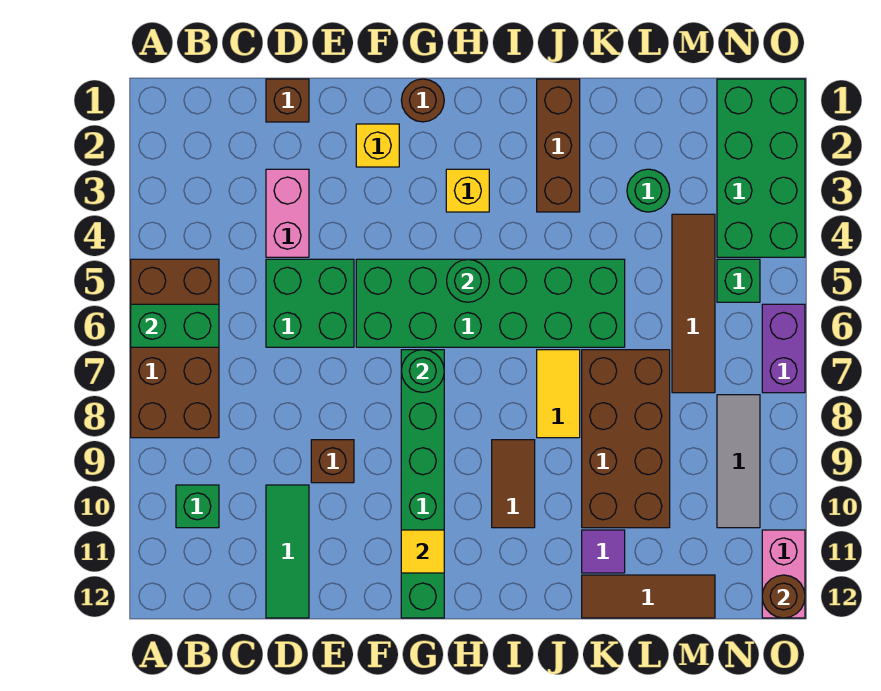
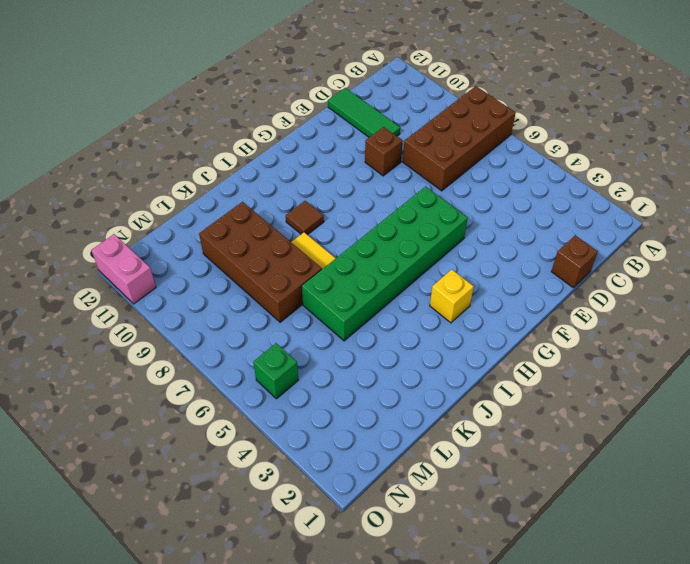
brown 2x4 brick [403,86,516,191] -> brown 2x4 brick turned to [131,259,219,438]
brown 1x1 tile [286,201,324,235] -> brown 1x2 tile [492,440,535,528]
none -> green 1x1 brick [176,485,219,528]
none -> pink 1x2 brick [266,169,309,257]
none -> green 2x2 brick [266,259,354,347]
none -> yellow 1x1 brick [356,124,399,167]

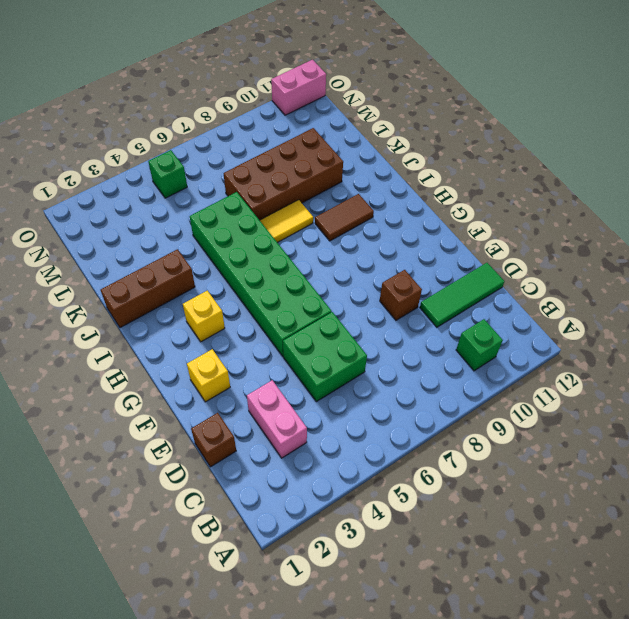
pink 1x2 brick [247,380,307,458] -> pink 1x2 brick turned to [266,169,309,257]
none -> brown 2x4 brick [131,259,219,438]
none -> brown 1x1 round brick [401,79,444,122]
none -> green 1x6 brick [401,350,444,618]
none -> purple 1x1 tile [582,530,625,573]

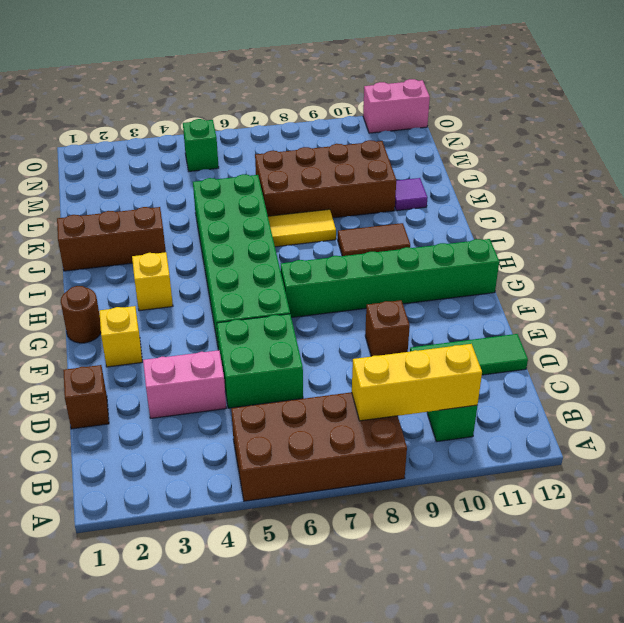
yellow 1x3 brick [352,344,482,421] -> none
none -> brown 1x3 tile [582,575,715,618]
none -> green 1x1 round brick [627,169,670,212]
none -> brown 1x4 tile [672,214,715,393]
none -> green 2x4 brick [717,79,805,257]

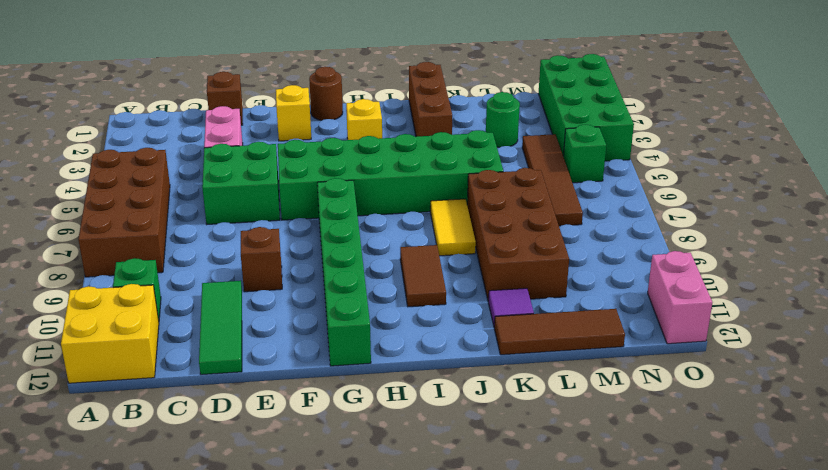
yellow 2x2 brick [61,284,159,383] -> none
none -> grey 1x3 tile [717,395,760,528]
none -> purple 1x2 brick [762,304,805,393]
none -> green 1x2 brick [131,304,219,347]
none -> green 1x1 round brick [401,350,444,392]

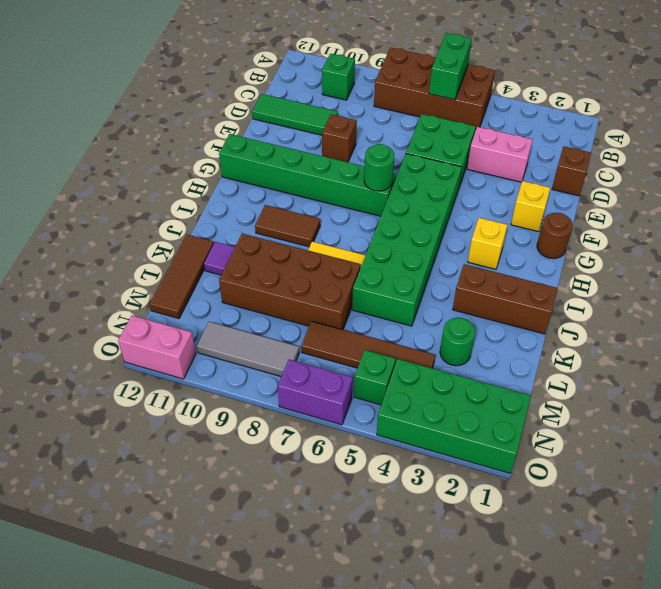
none -> yellow 1x1 tile [401,530,444,573]
none -> green 1x1 round brick [447,259,489,302]
none -> brown 1x1 round brick [762,575,805,618]

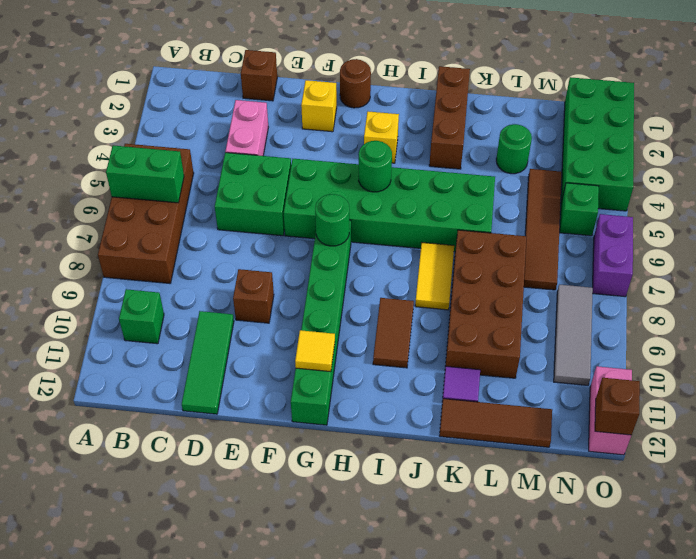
brown 1x1 brick [595,378,640,435] -> brown 1x1 round brick [762,575,805,618]

